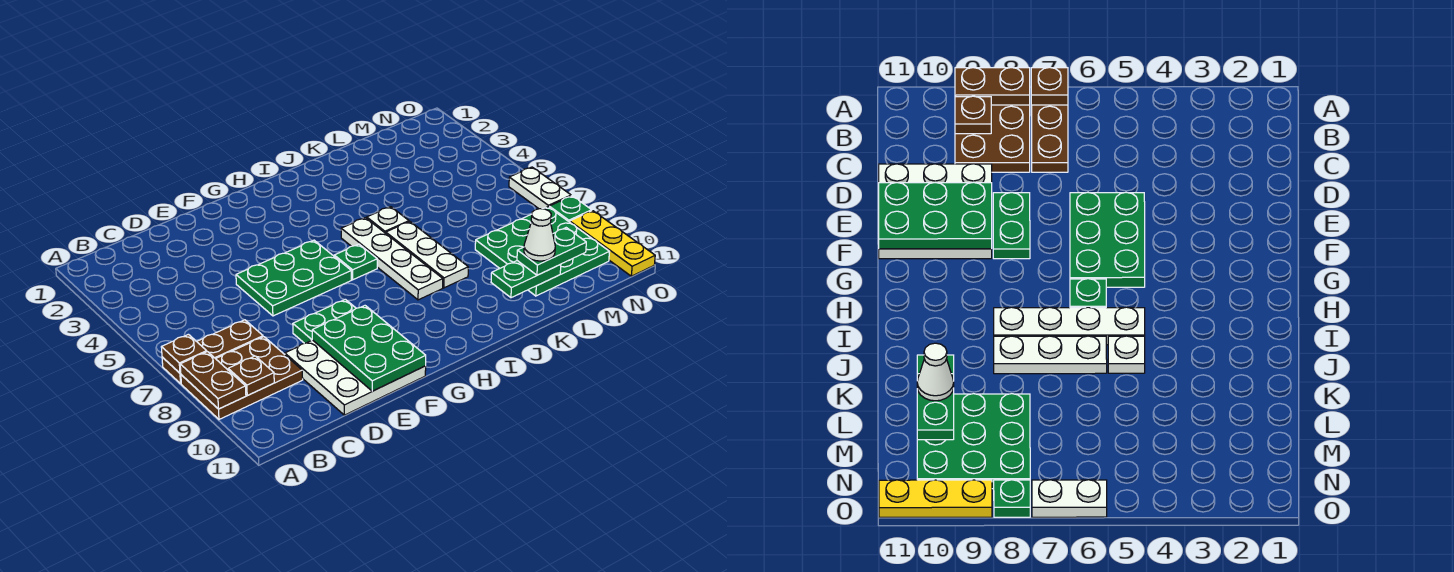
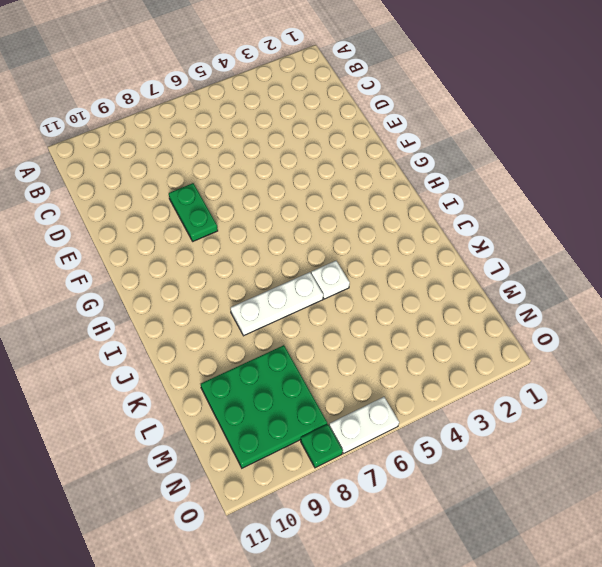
none -> brown 1x3 plate [162,320,263,384]
none -> brown 2x3 plate [181,337,303,419]
none -> white 3x3 plate [285,340,426,415]

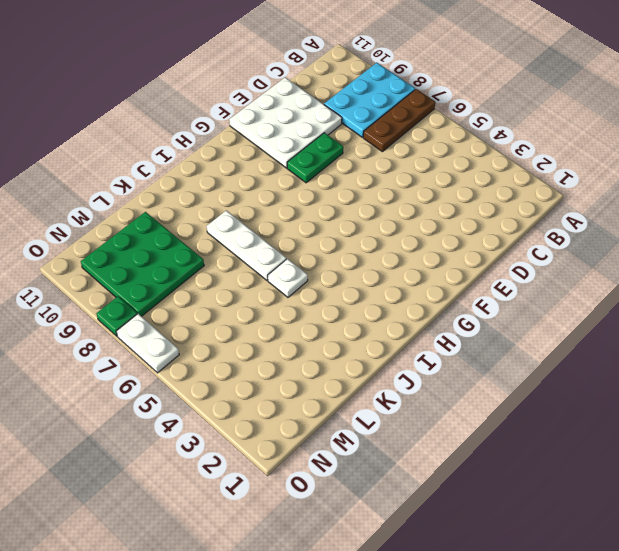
cyan 2x3 plate [324,63,415,137] -> brown 2x3 plate [181,337,303,419]
none -> green 2x3 plate [236,240,351,316]
none -> green 1x1 plate [334,244,377,280]
none -> white 1x4 plate [341,218,443,300]

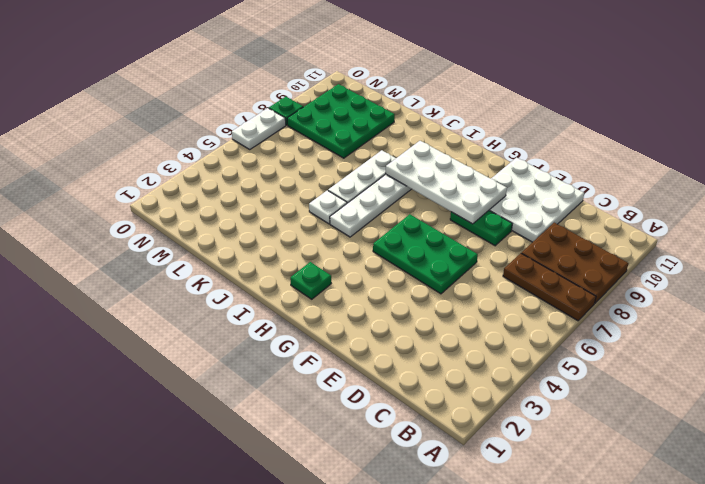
white 2x4 plate [386,141,507,224] -> green 2x3 plate [312,306,426,391]
green 1x1 plate [290,262,331,299] -> green 1x1 plate moved to [334,244,377,280]
none -> yellow 1x3 plate [570,211,655,276]
none -> brown 1x1 plate [161,334,207,373]
none -> brown 1x2 plate [180,352,246,409]

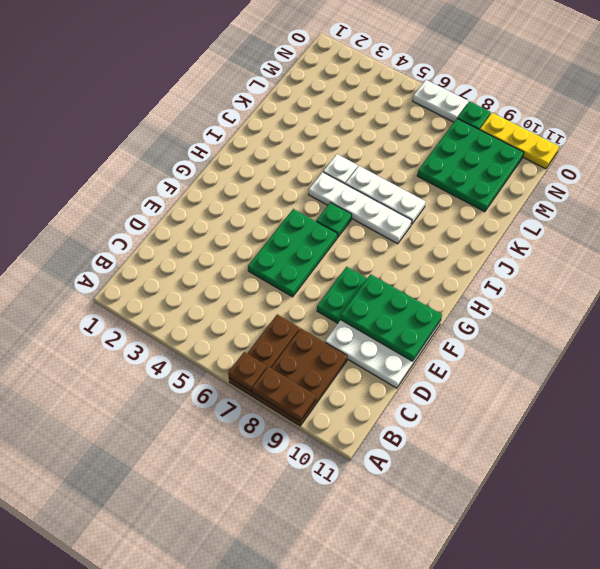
none -> brown 1x1 plate [228,356,274,395]
none -> green 1x2 plate [491,261,561,298]
none -> green 1x2 plate [517,228,586,275]

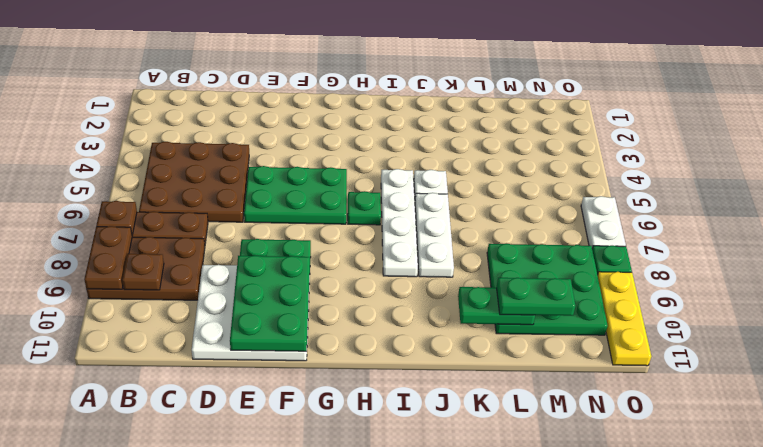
brown 3x3 plate [139,142,249,222] -> none
none -> white 1x1 cone [524,209,555,261]

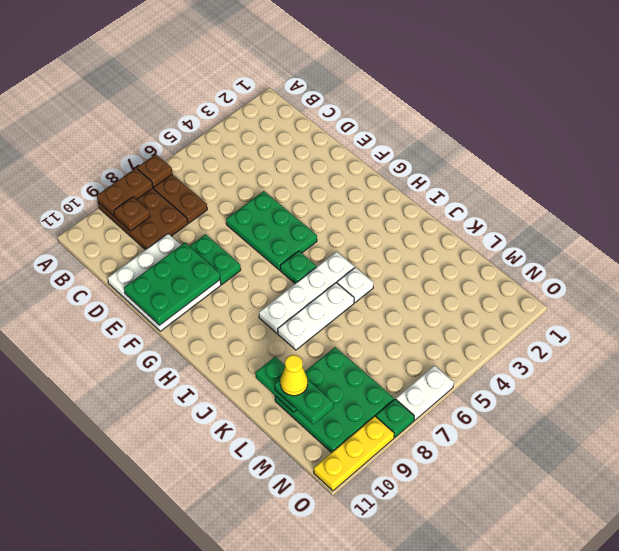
yellow 1x1 cone [280,355,308,396] -> white 1x1 cone [524,209,555,261]

